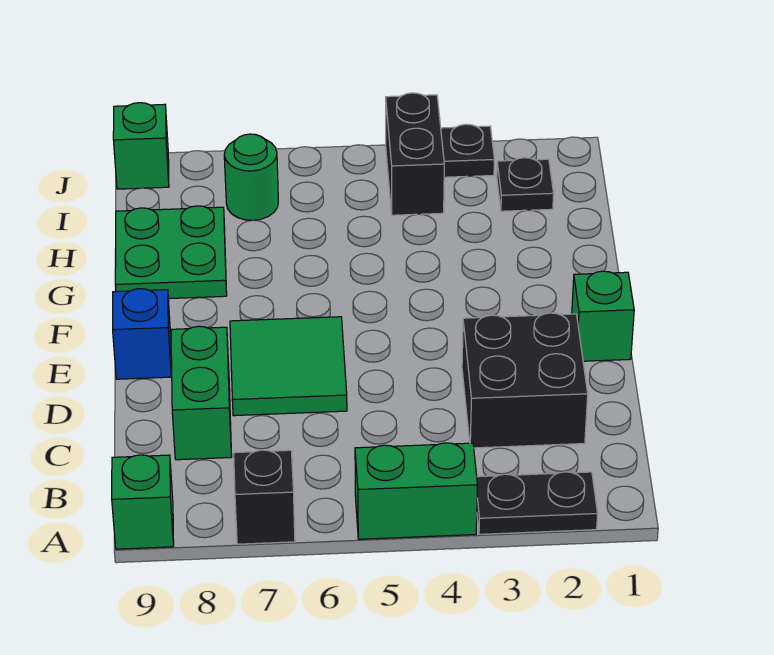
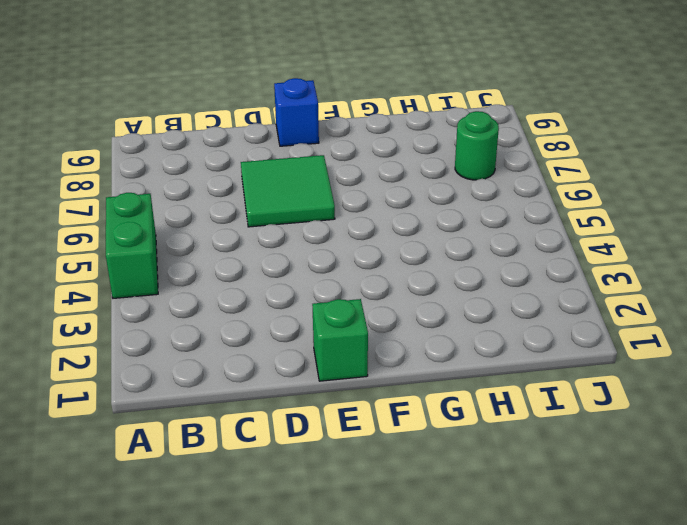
none -> black 1x2 plate [477,472,598,534]
none -> black 1x1 brick [234,450,295,544]
none -> green 1x1 brick [112,455,174,549]

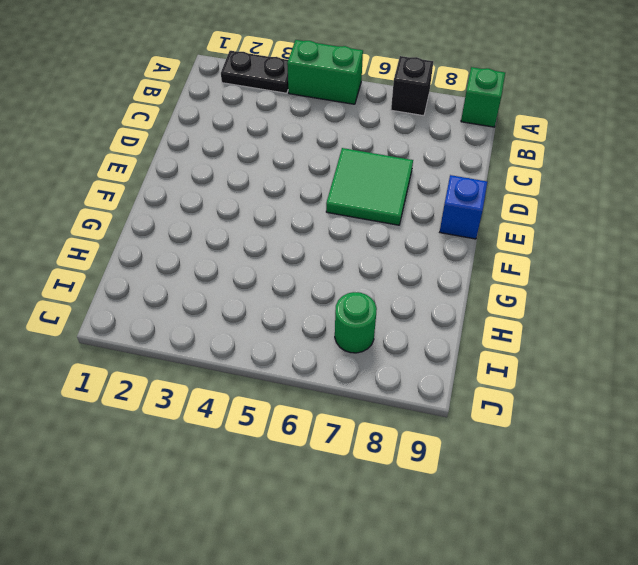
none -> black 2x2 brick [462,313,588,448]
none -> green 1x2 brick [171,326,232,460]
none -> green 1x1 brick [572,271,634,361]

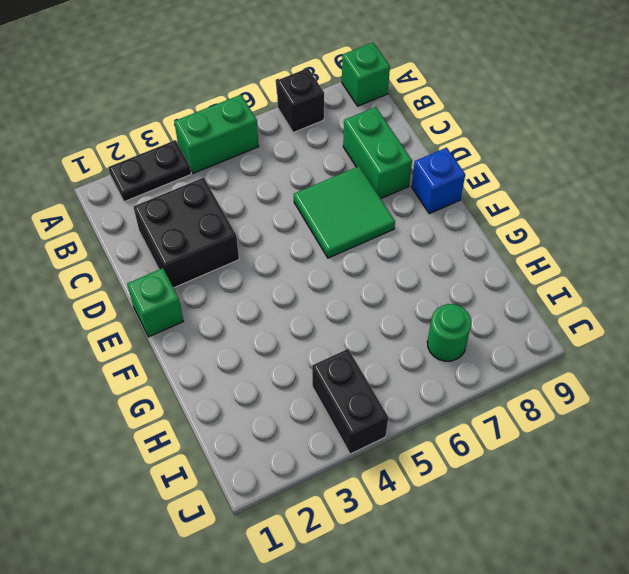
none -> green 2x2 plate [115,206,227,299]
none -> black 1x1 plate [497,158,554,211]
none -> black 1x1 plate [441,124,494,177]

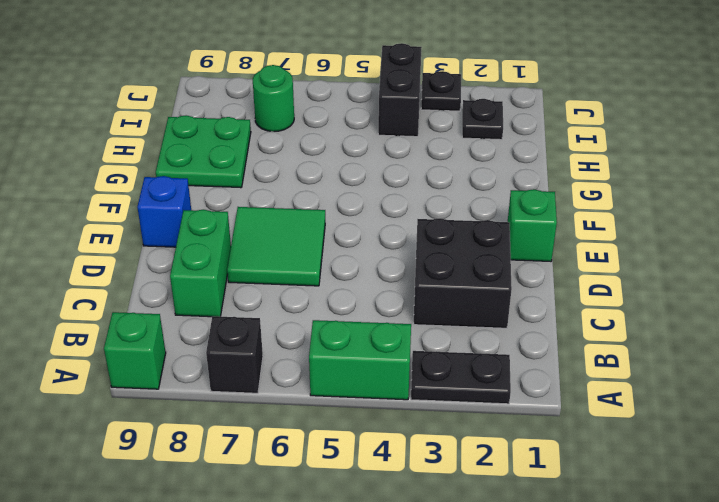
none -> green 1x1 brick [113,103,169,189]

